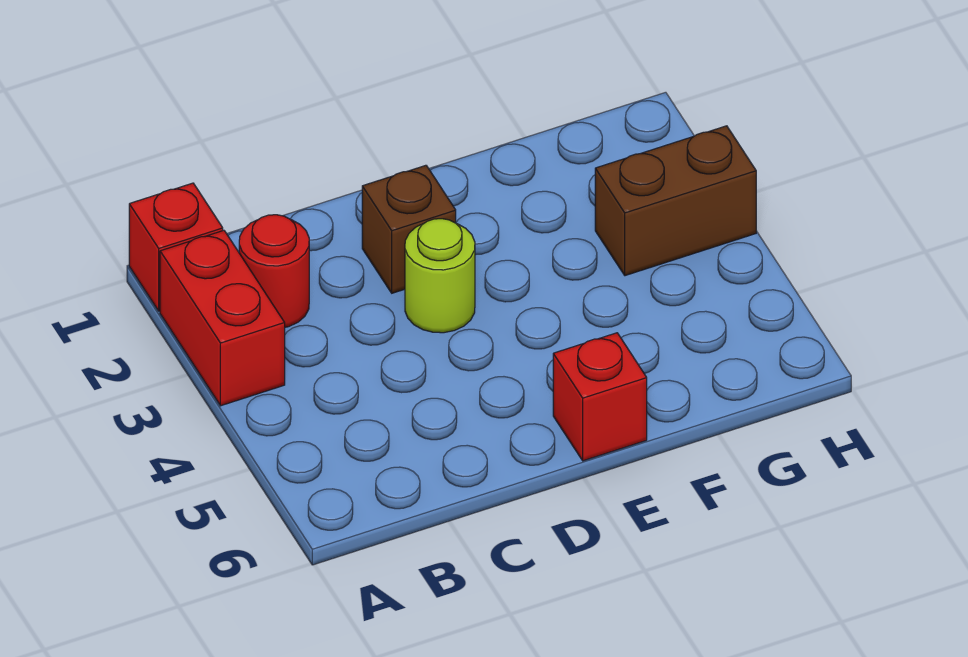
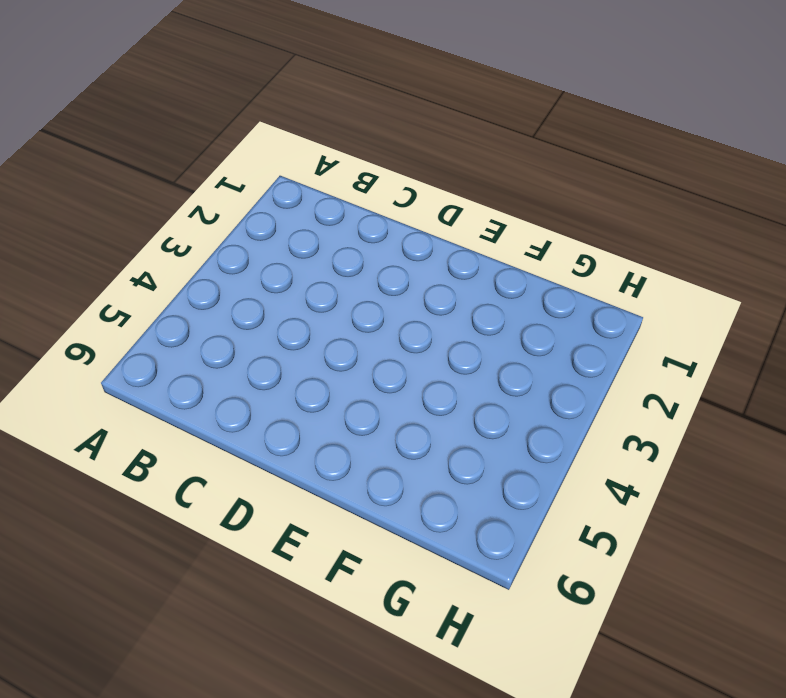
none -> red 1x1 brick [129,183,223,311]
none -> red 1x2 brick [160,230,285,406]

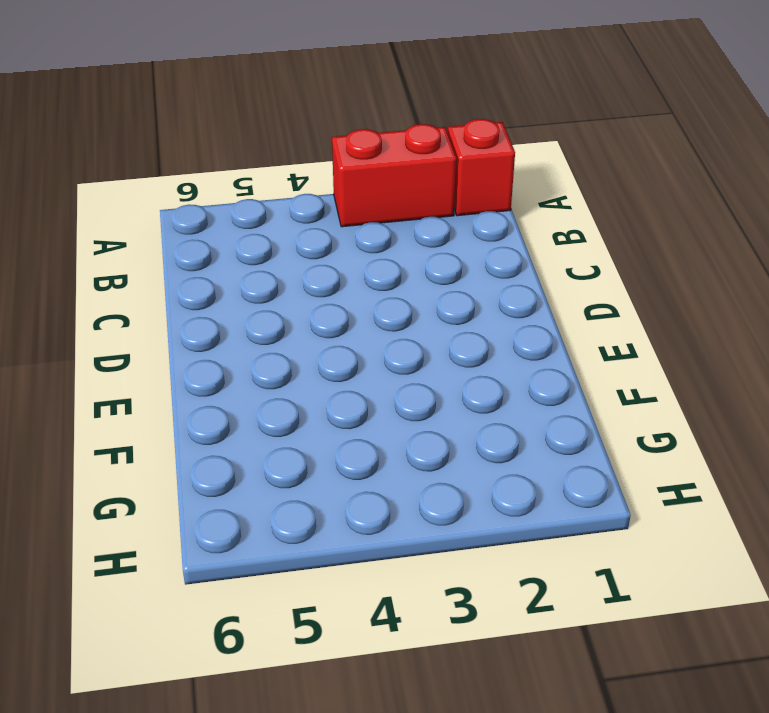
none -> red 1x1 round brick [239,215,309,327]
none -> brown 1x1 brick [362,165,456,293]

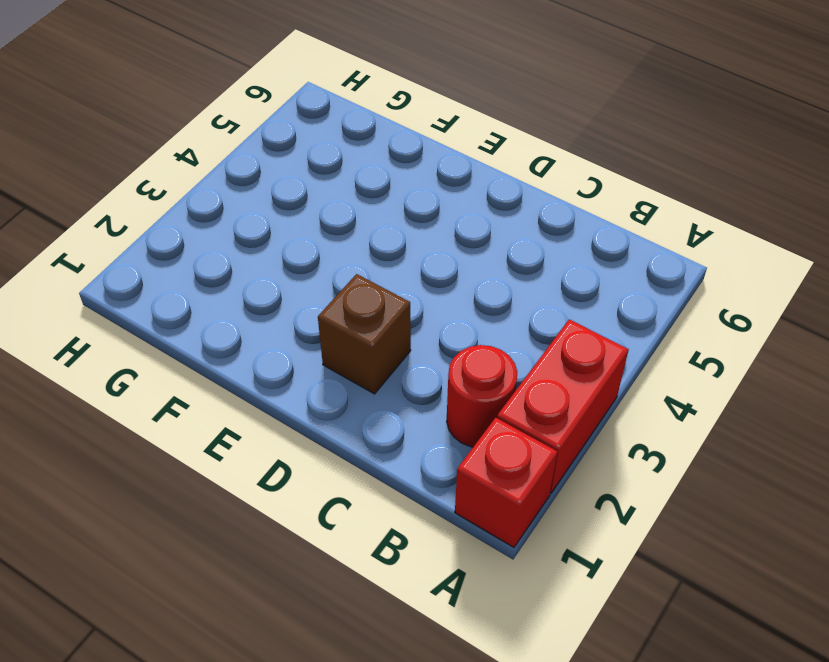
none -> lime 1x1 round brick [405,219,475,333]
none -> red 1x1 brick [553,333,647,461]

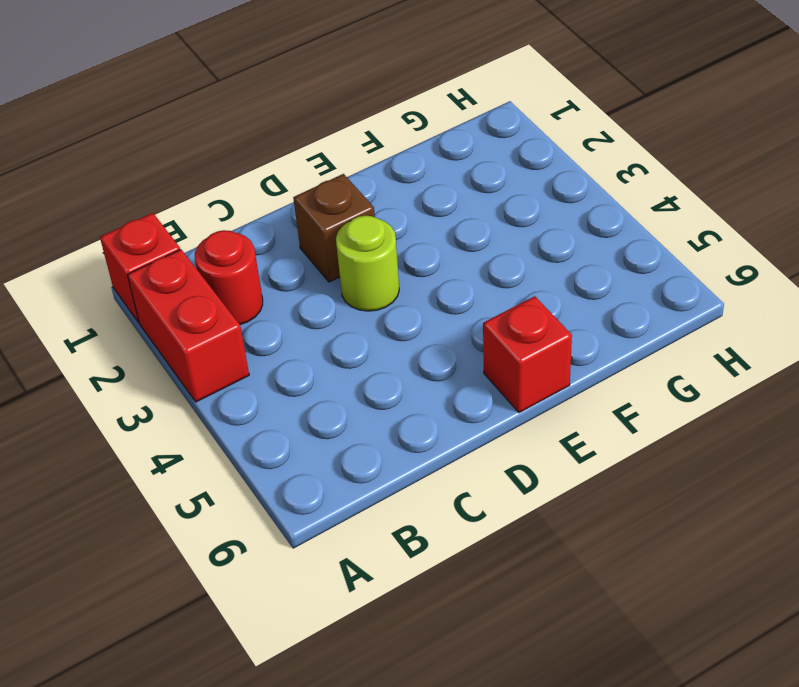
none -> brown 1x2 brick [595,126,756,276]

